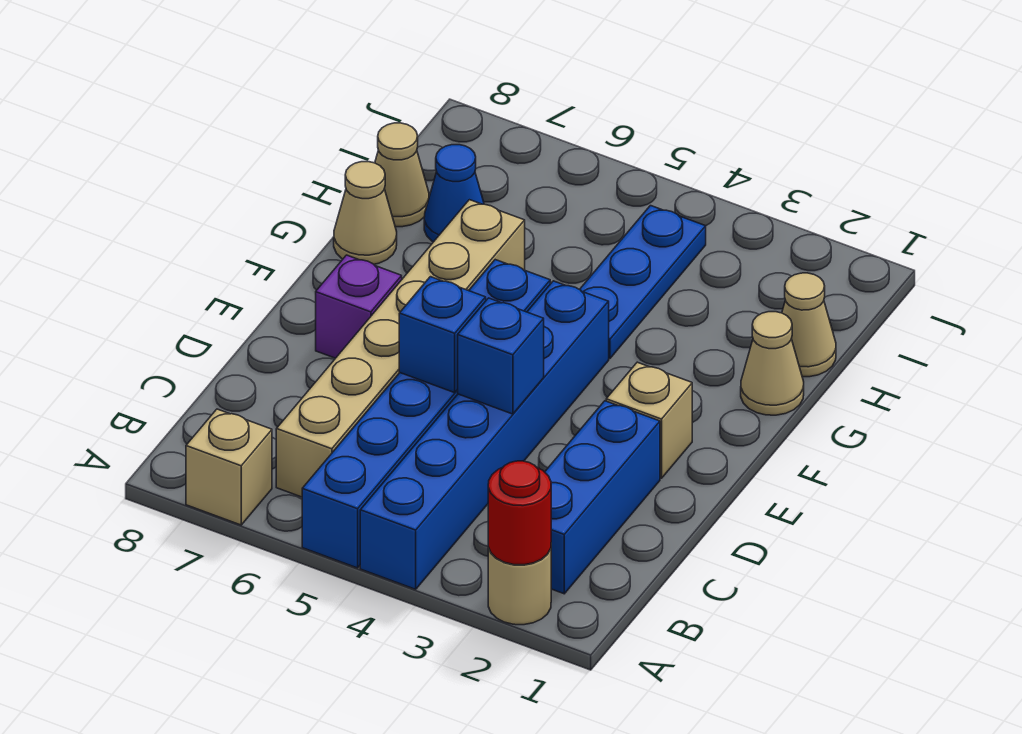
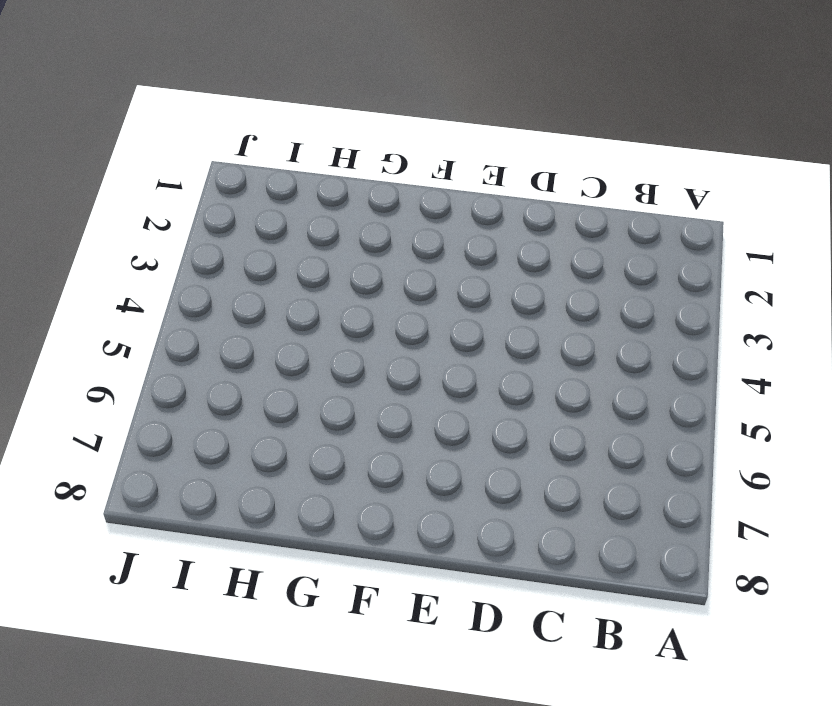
none -> tan 1x1 round brick [488,547,551,625]
none -> blue 1x6 brick [360,281,609,589]
none -> blue 1x6 brick [302,260,550,568]

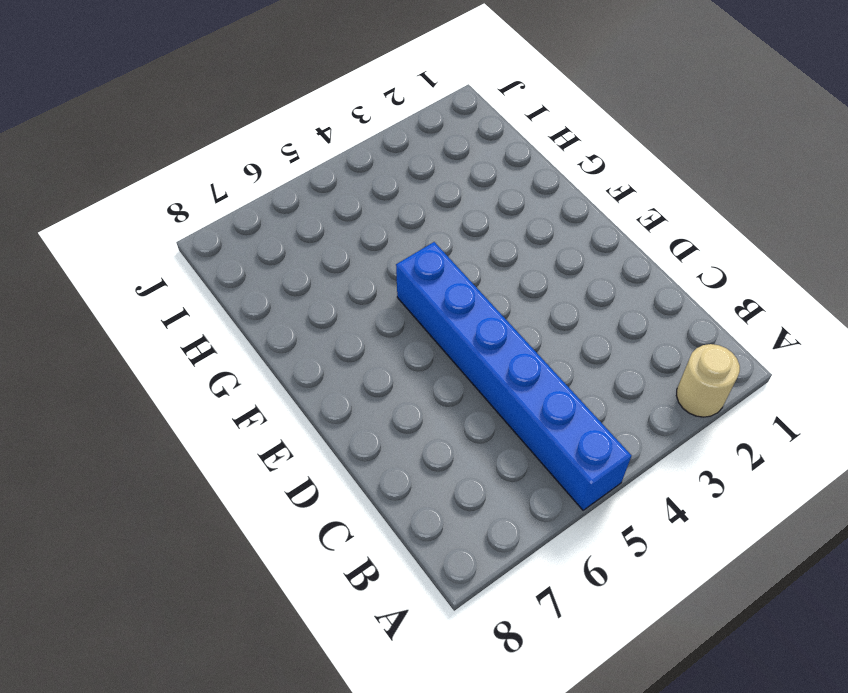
none -> blue 1x6 brick [360,281,609,589]
none -> tan 1x1 brick [186,409,272,525]
none -> blue 1x3 brick [545,401,660,594]

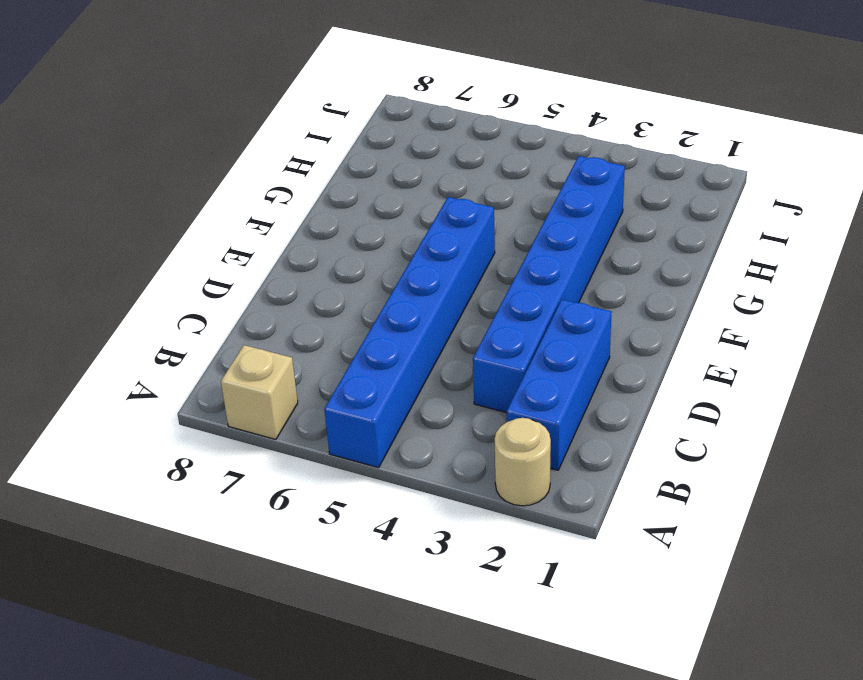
blue 1x6 brick [473,156,625,413] -> blue 1x6 brick moved to [360,281,609,589]
none -> tan 1x6 brick [276,200,525,497]
none -> tan 1x1 brick [606,362,692,478]
none -> purple 1x1 brick [316,255,402,358]

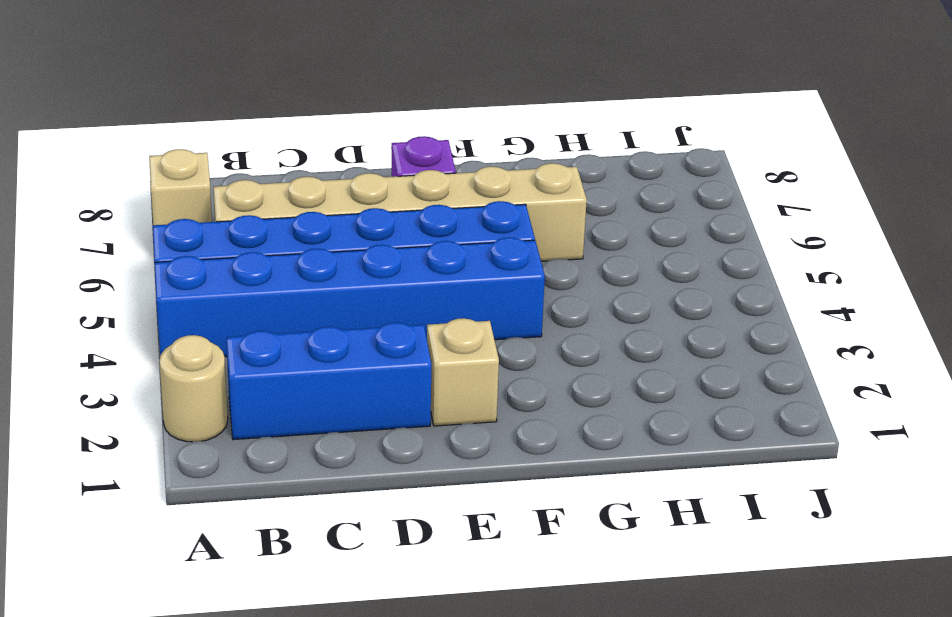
none -> tan 1x1 cone [741,312,804,415]
none -> blue 1x3 plate [580,206,706,358]
none -> tan 1x1 cone [334,162,397,264]

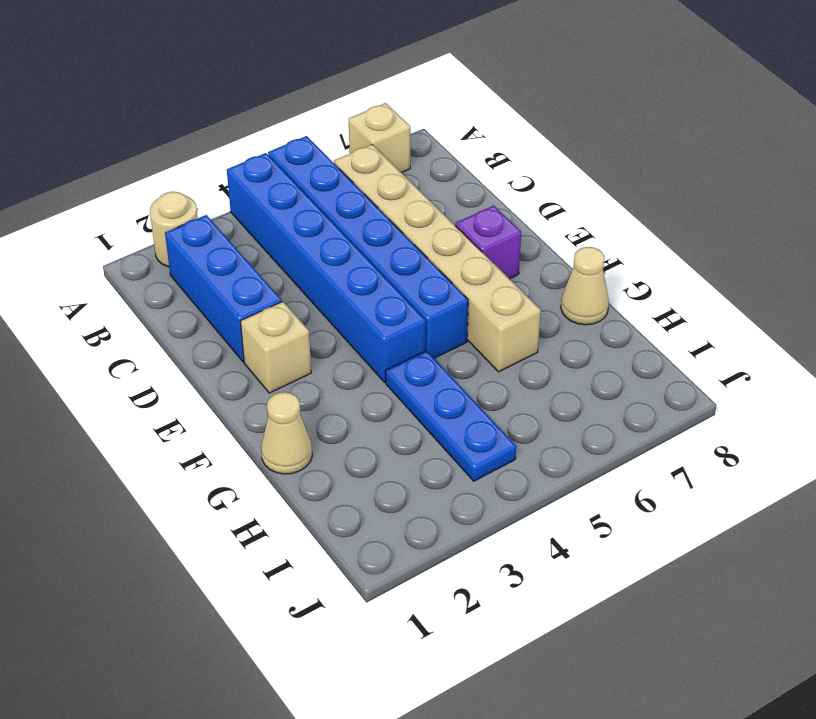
none -> tan 1x1 cone [782,273,836,377]
none -> blue 1x1 cone [424,145,484,242]
none -> tan 1x1 cone [375,123,429,227]

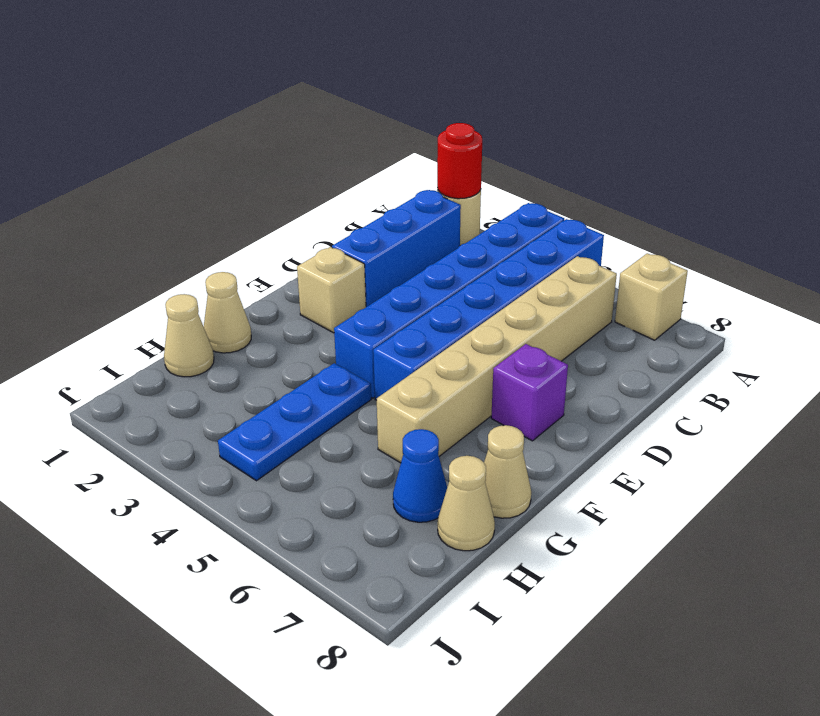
none -> blue 1x1 brick [458,298,544,414]
none -> blue 1x1 brick [399,277,486,393]

